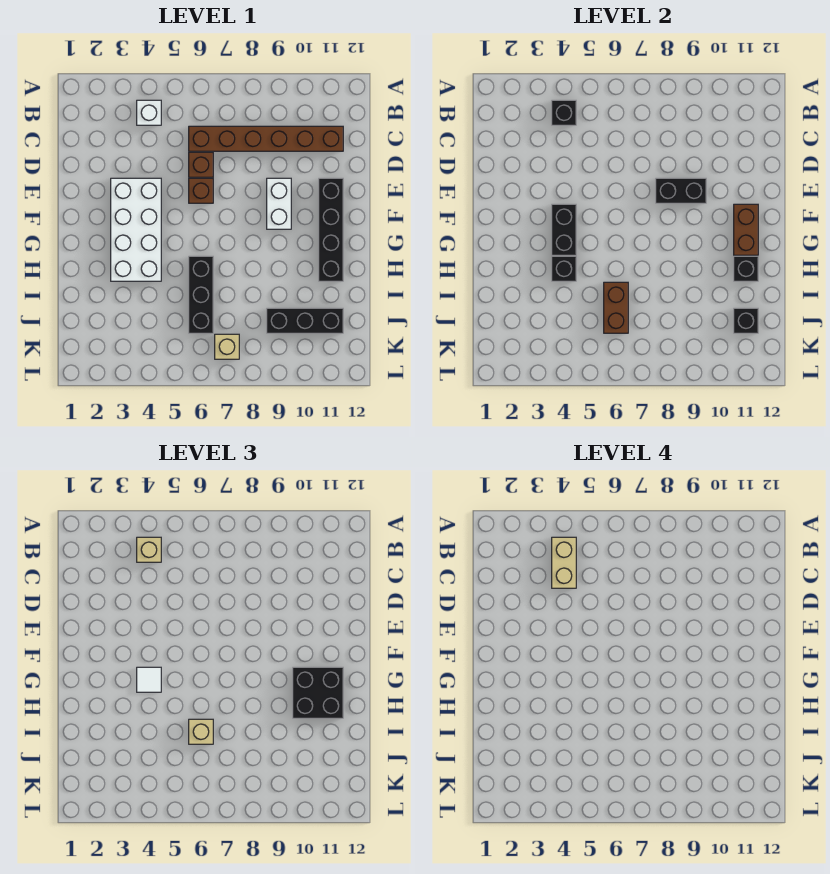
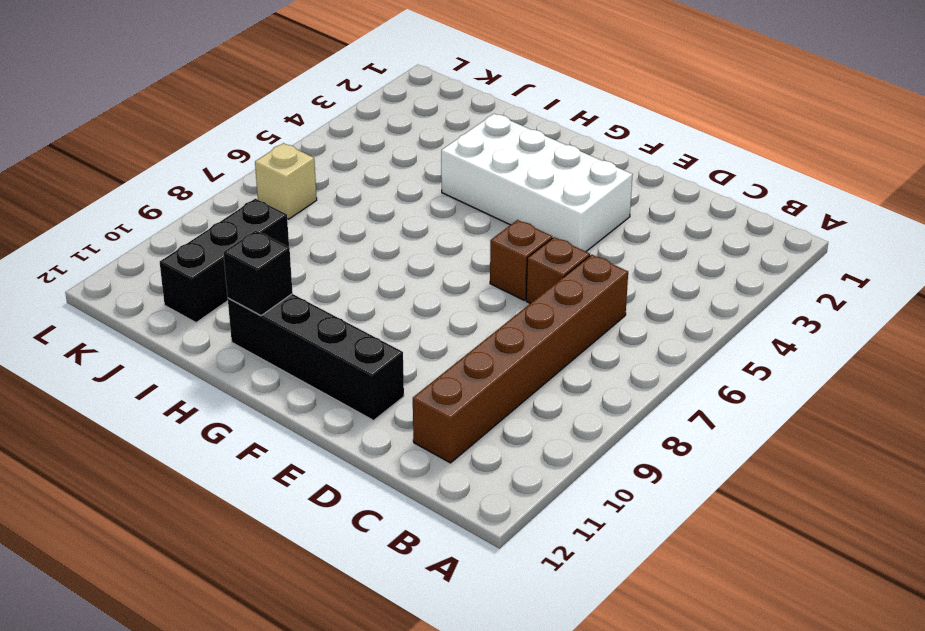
none -> white 1x1 brick [137,100,161,125]
none -> white 1x2 brick [267,178,291,229]
none -> black 1x3 brick [189,256,213,333]

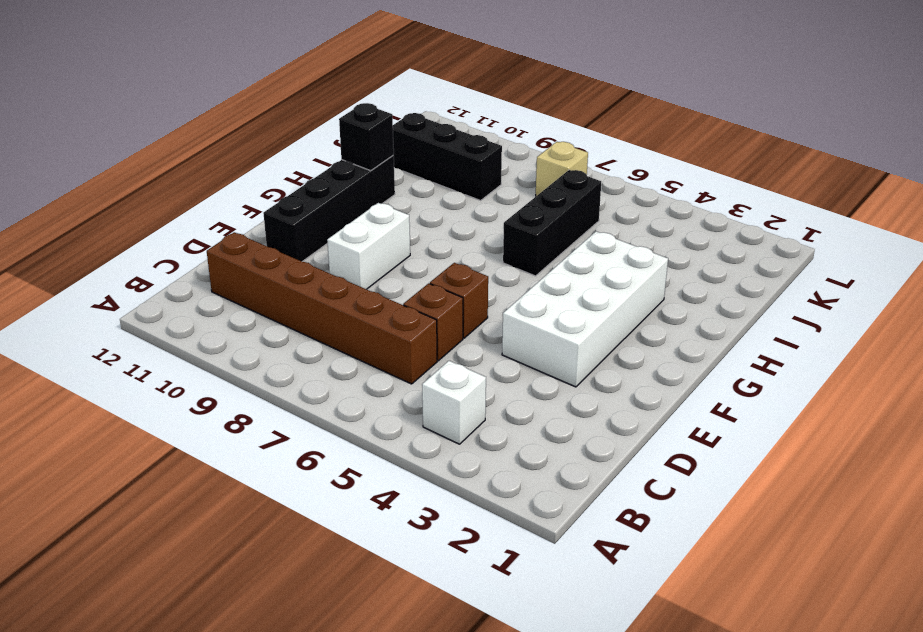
none -> black 1x1 brick [552,100,576,125]
none -> black 1x2 brick [656,178,706,203]
none -> black 1x2 brick [552,204,576,255]

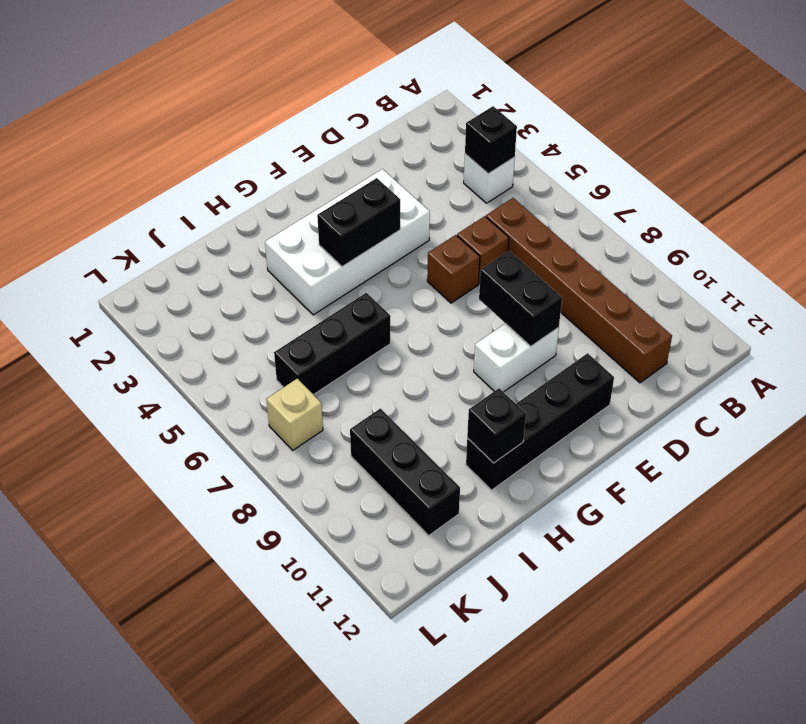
none -> brown 1x2 brick [734,204,758,255]
none -> black 1x1 brick [552,256,576,281]
none -> brown 1x2 brick [604,282,628,333]

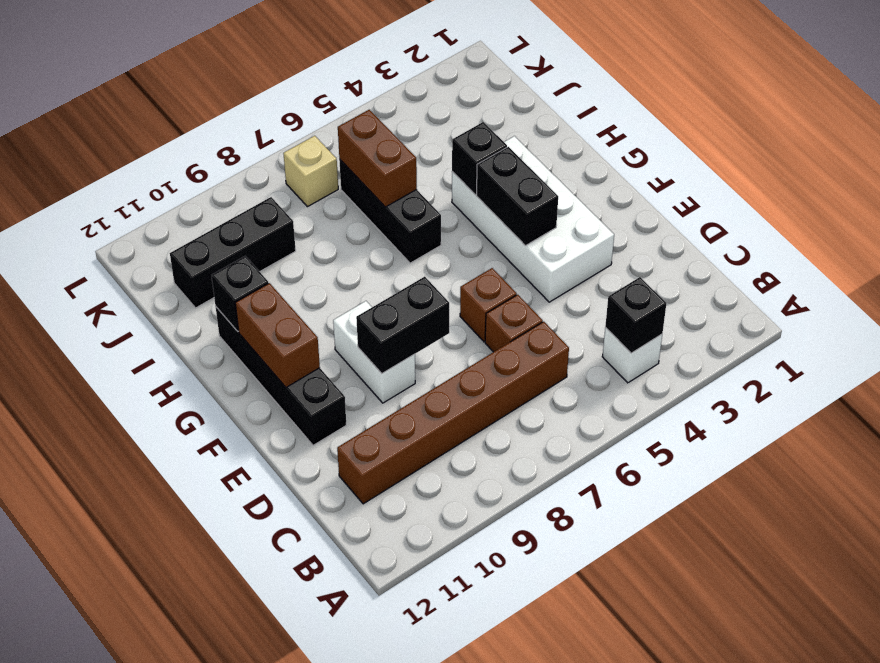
none -> black 1x1 brick [734,308,758,333]
none -> tan 1x1 brick [137,537,161,562]
none -> white 1x1 tile [137,667,161,692]

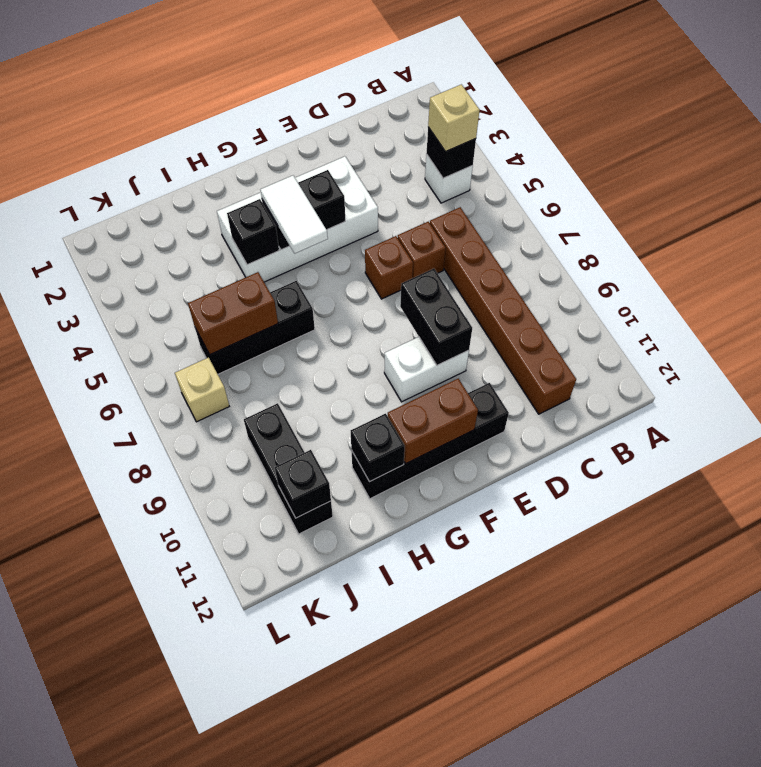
white 1x2 tile [260,175,328,254] -> white 1x1 tile [137,667,161,692]
none -> black 2x2 brick [293,667,343,718]
none -> tan 1x1 brick [189,719,213,744]
none -> tan 1x2 brick [552,537,576,588]

